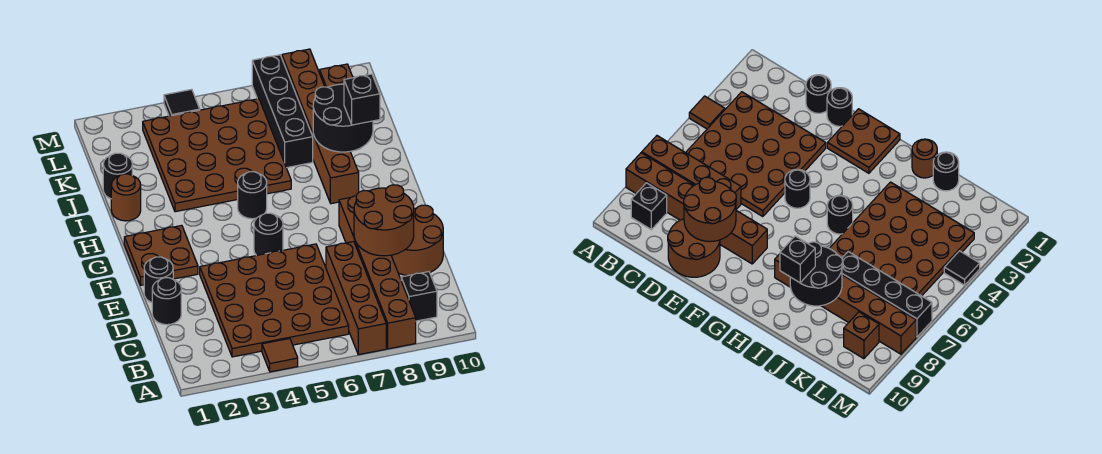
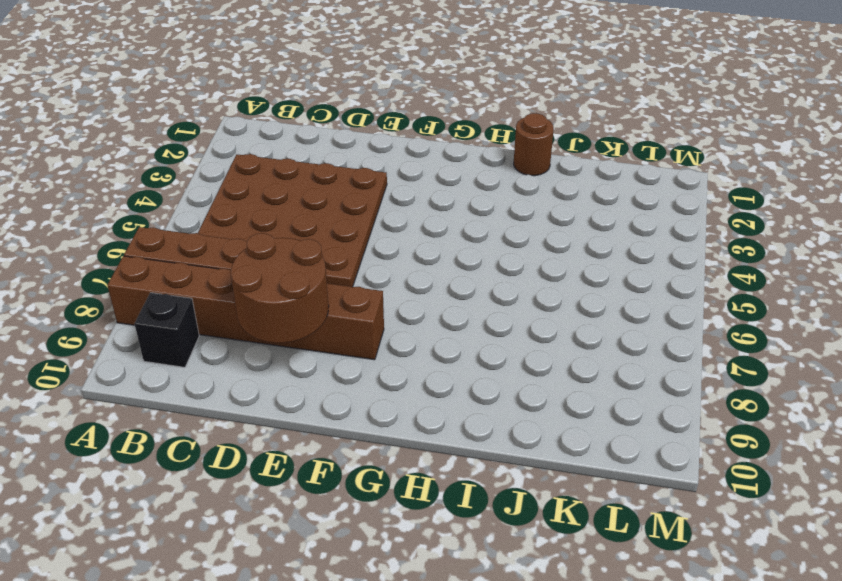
none -> brown 1x1 tile [262,338,298,372]
none -> black 1x1 round brick [152,278,181,325]
none -> brown 2x2 round brick [391,205,443,276]

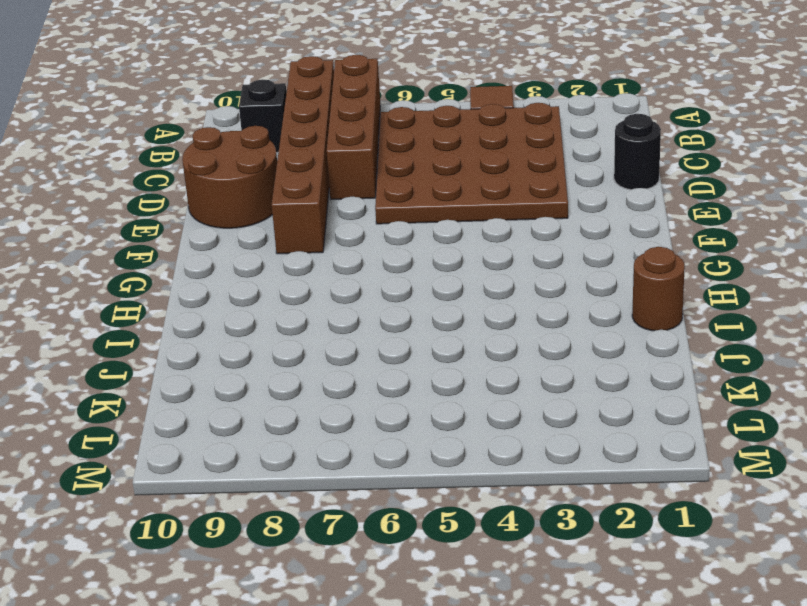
none -> black 1x1 round brick [144,257,173,302]
none -> brown 2x2 plate [124,225,198,285]
none -> black 1x1 round brick [254,213,283,256]

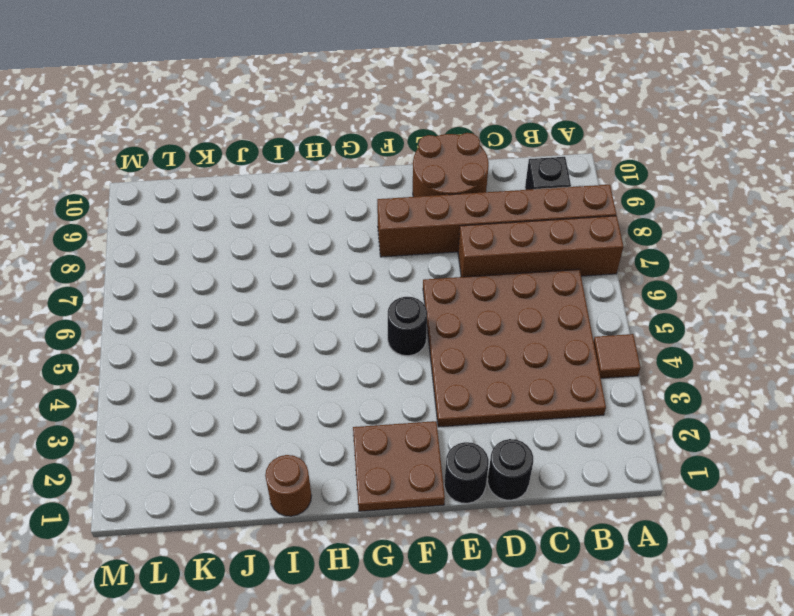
none -> black 1x1 round brick [238,172,267,219]
none -> brown 1x6 brick [282,49,359,204]
none -> brown 4x4 plate [143,99,291,212]

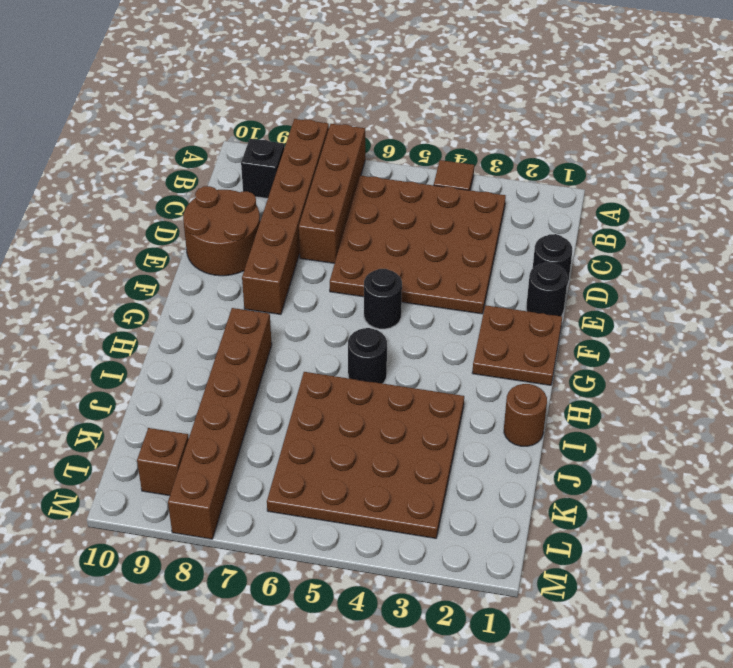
none -> black 1x1 round brick [103,153,132,199]
none -> black 1x4 brick [252,55,313,168]
none -> black 1x1 tile [164,89,200,116]

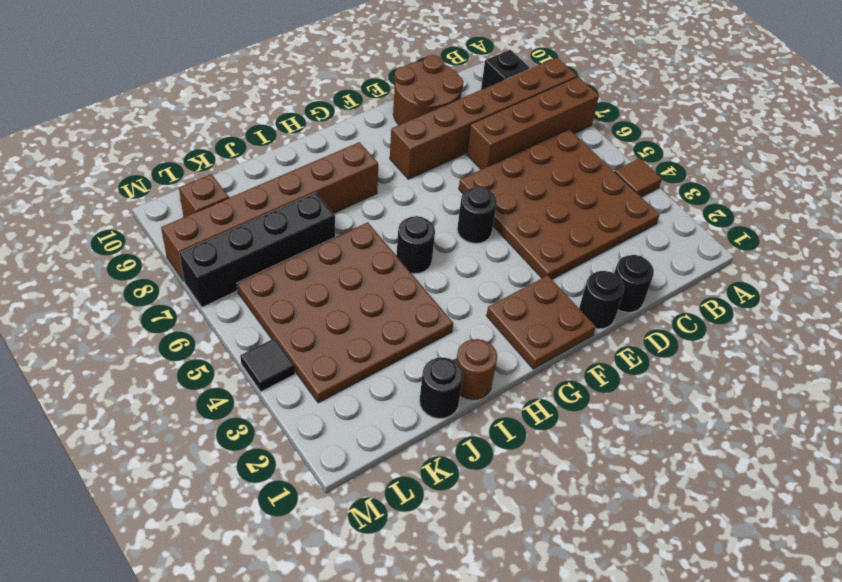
none -> brown 2x2 round brick [354,185,414,256]
none -> black 2x2 round brick [313,84,373,152]
none -> black 1x1 brick [344,74,380,125]

